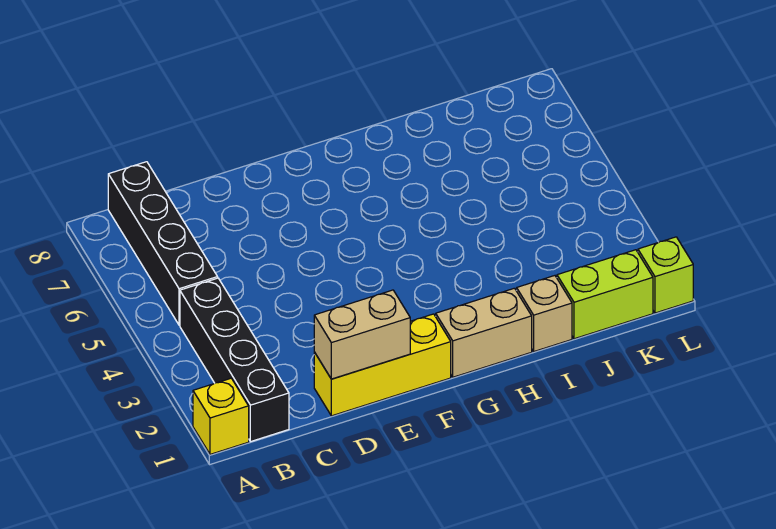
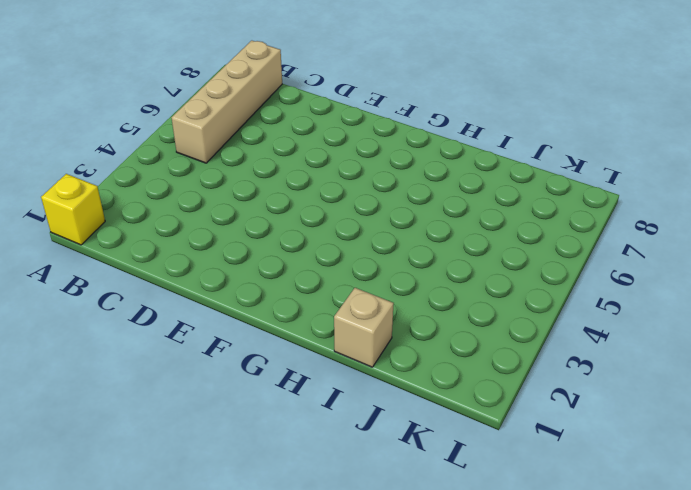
tan 1x4 brick [171,41,282,163] -> black 1x4 brick [108,162,218,325]
none -> black 1x4 brick [180,278,289,442]
none -> yellow 1x3 brick [314,314,451,416]

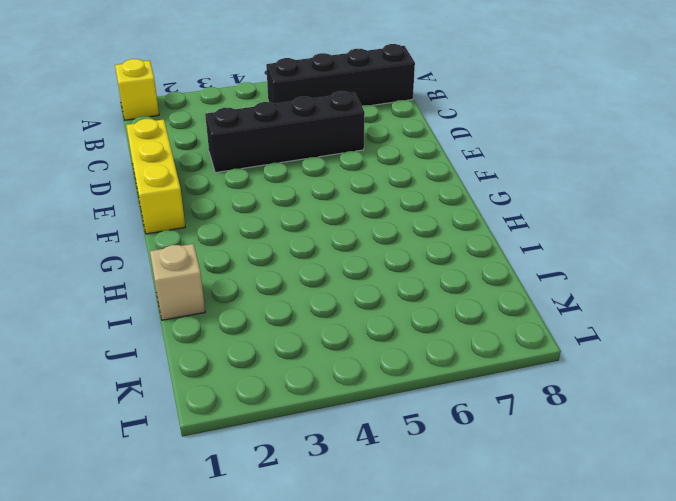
black 1x4 brick [205,91,365,173] -> black 1x4 brick moved to [180,278,289,442]
none -> tan 1x2 brick [435,288,532,377]
none -> lime 1x2 brick [557,250,653,339]

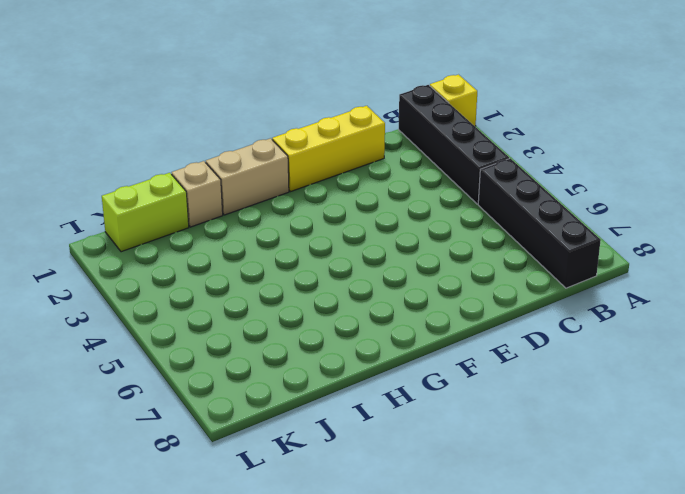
none -> lime 1x1 brick [638,237,693,313]
none -> tan 1x2 brick [314,290,410,379]

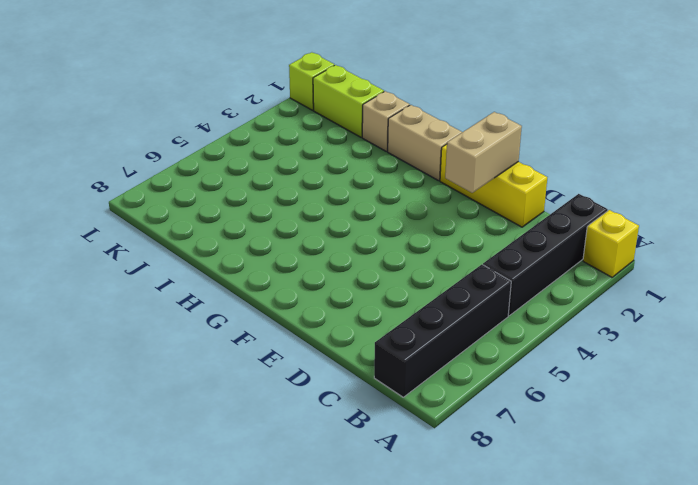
tan 1x2 brick [445,112,522,193] -> tan 1x2 brick turned to [314,290,410,379]

